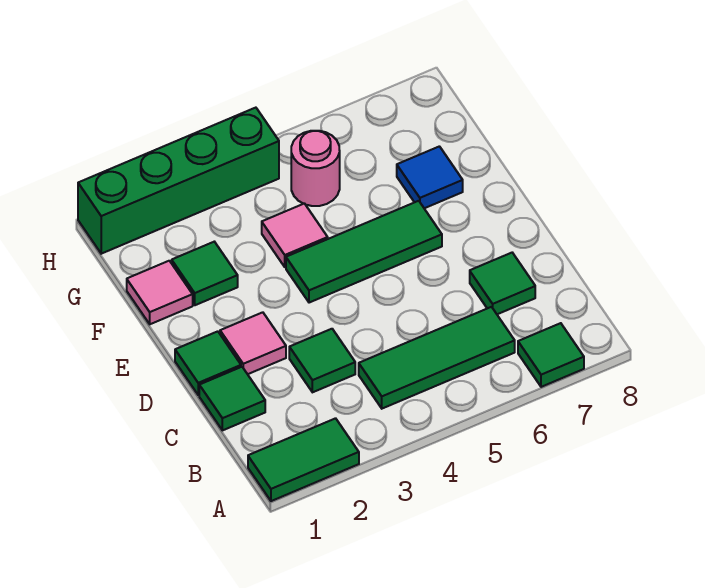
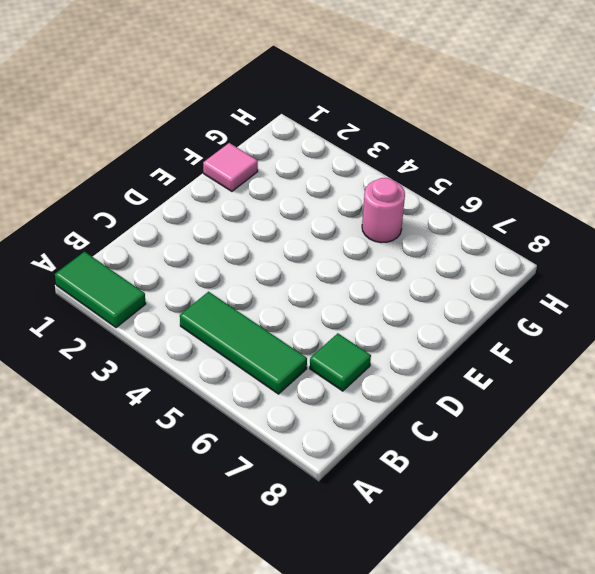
none -> green 1x1 tile [518,323,584,387]
none -> green 1x1 tile [199,367,265,430]
none -> green 1x1 tile [289,329,355,392]

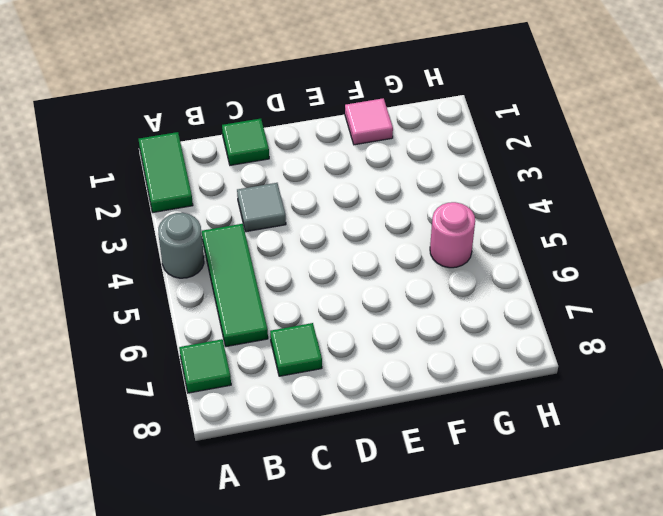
grey 1x1 round brick [158,213,204,278] -> none
grey 1x1 tile [237,183,286,232] -> green 1x1 tile [289,329,355,392]
none -> green 1x1 tile [175,331,241,395]
none -> pink 1x1 tile [220,312,286,374]
none -> green 1x3 tile [286,201,442,303]

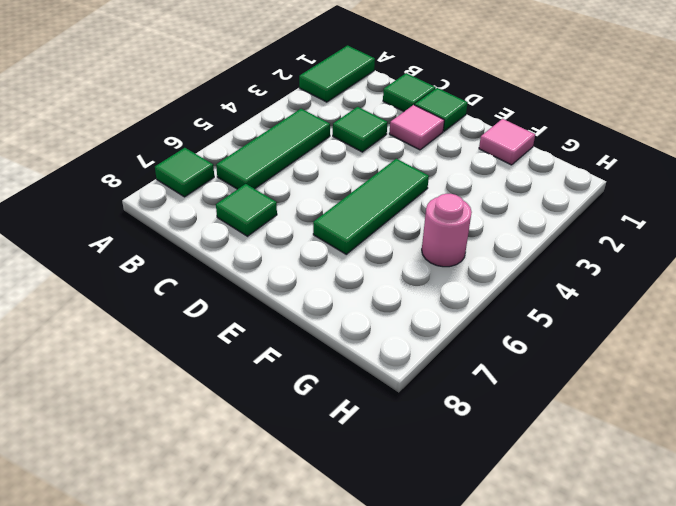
none -> green 1x1 tile [172,242,238,305]
none -> pink 1x1 tile [262,204,328,267]
none -> blue 1x1 tile [397,146,463,208]

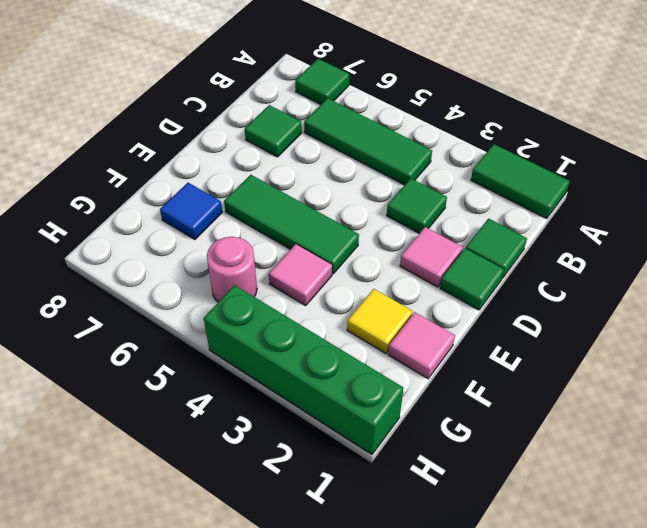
yellow 1x1 tile [347,289,413,353] -> green 1x1 tile [172,242,238,305]

